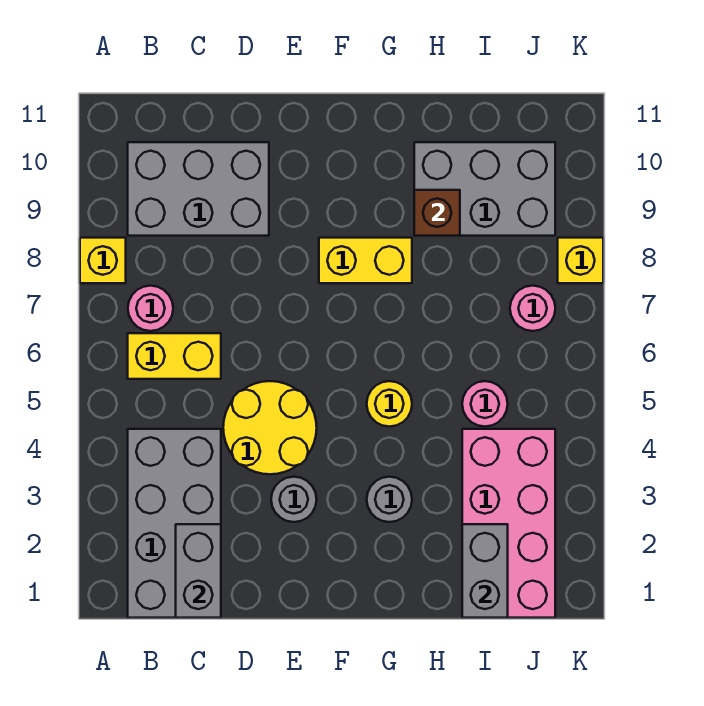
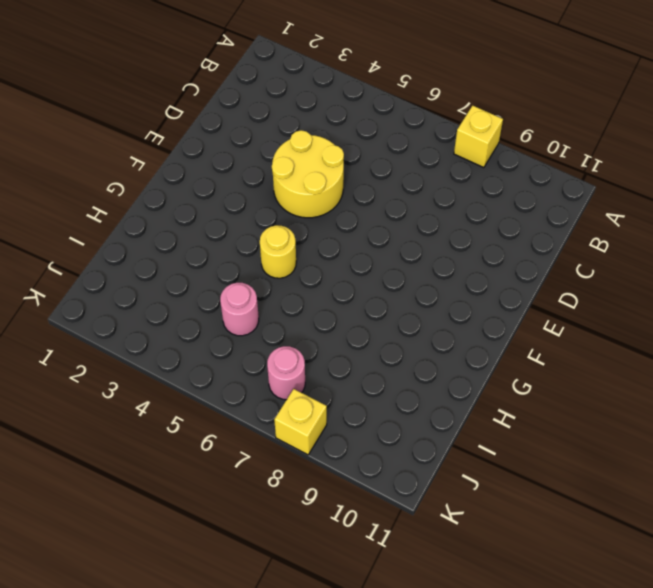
none -> grey 2x4 brick [128,429,221,618]
none -> yellow 1x2 brick [128,333,221,379]
none -> pink 1x1 round brick [128,286,173,331]

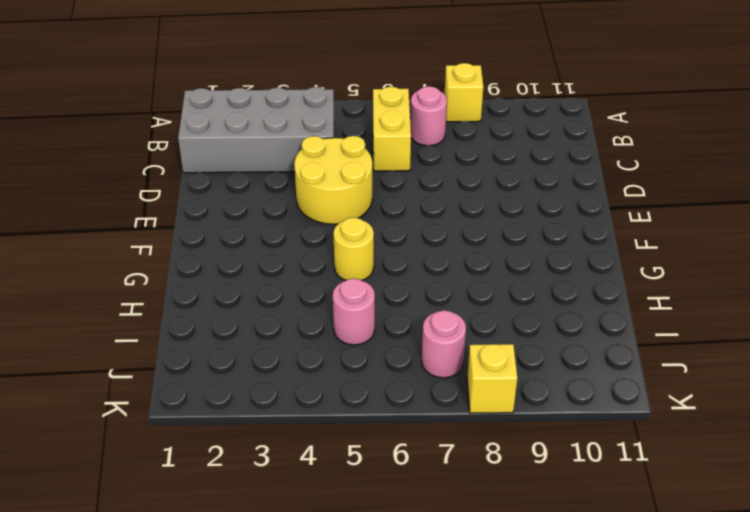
none -> grey 2x3 brick [128,142,269,236]
none -> grey 1x1 round brick [271,477,317,522]
none -> yellow 1x2 brick [319,238,412,283]

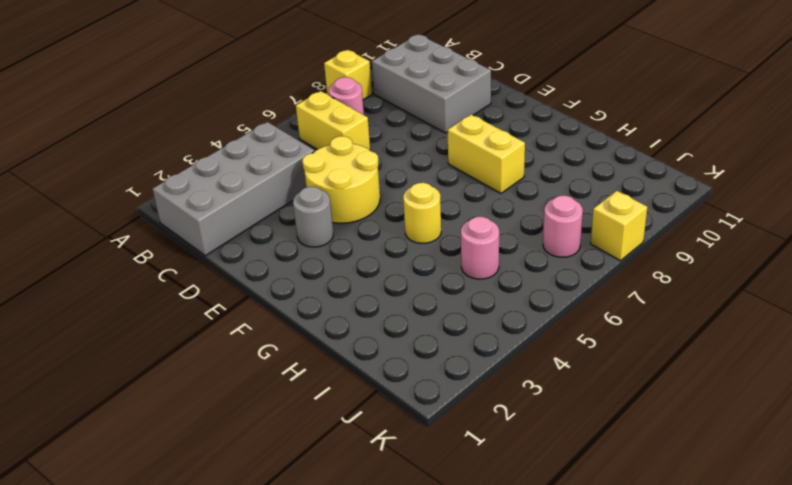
none -> grey 1x1 round brick [367,477,412,522]
none -> grey 2x3 brick [414,142,555,236]
none -> pink 2x4 brick [462,429,555,618]

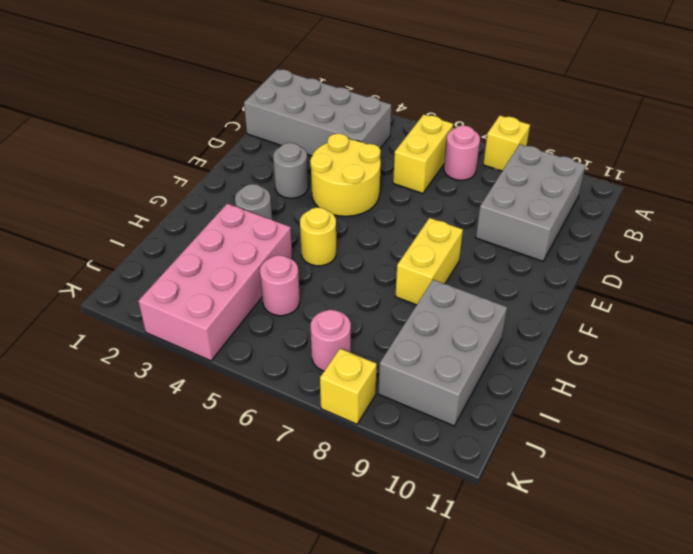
pink 2x4 brick [138,204,292,361] -> pink 2x4 brick turned to [462,429,555,618]
none -> grey 1x2 brick [176,524,221,618]
none -> brown 1x1 brick [414,190,460,236]
none -> grey 1x2 brick [462,524,508,618]

